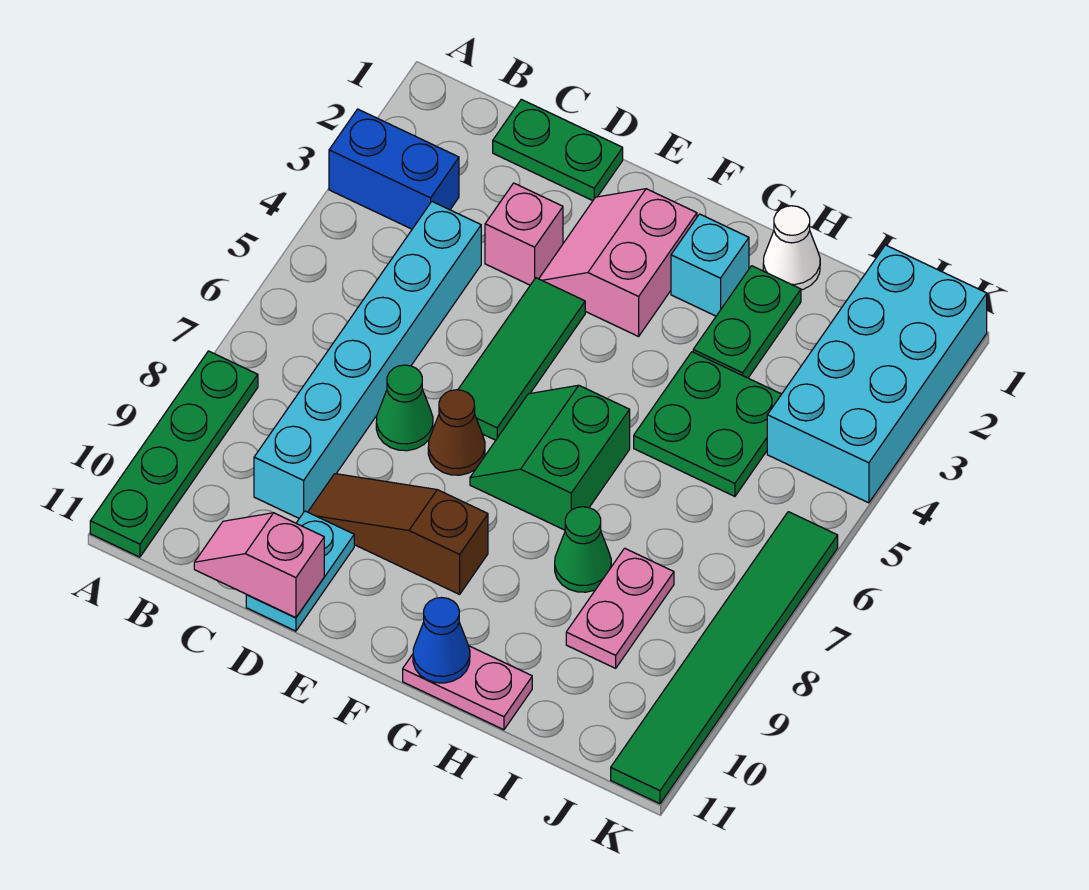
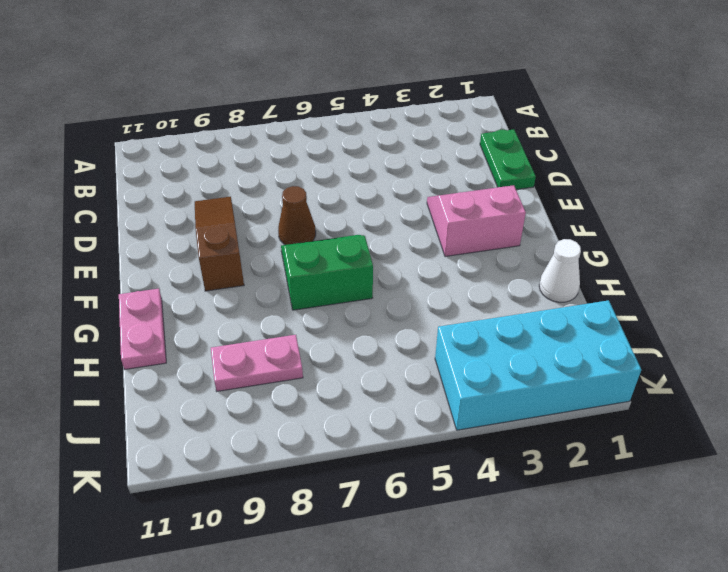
none -> blue 1x2 brick [329,109,459,229]
none -> green 1x4 plate [90,351,258,557]
none -> cyan 1x6 brick [254,202,481,518]

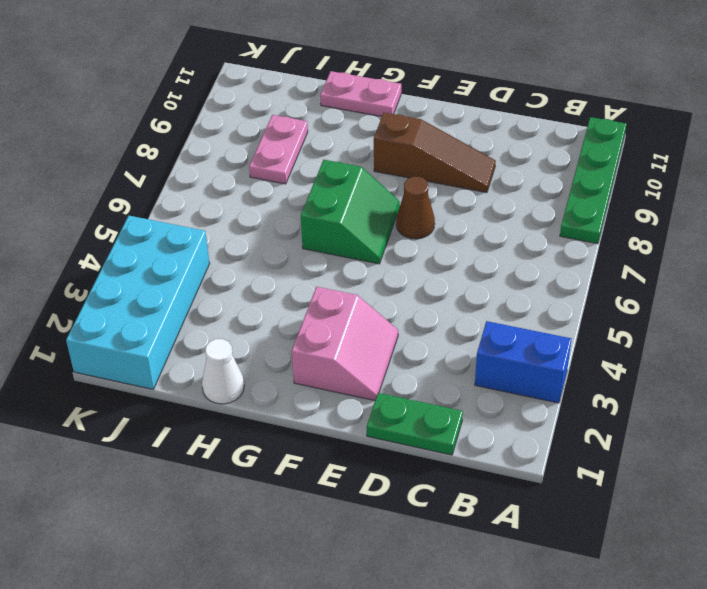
none -> cyan 1x6 brick [254,202,481,518]
none -> pink 1x1 brick [485,183,563,285]
none -> green 1x1 cone [376,365,433,451]

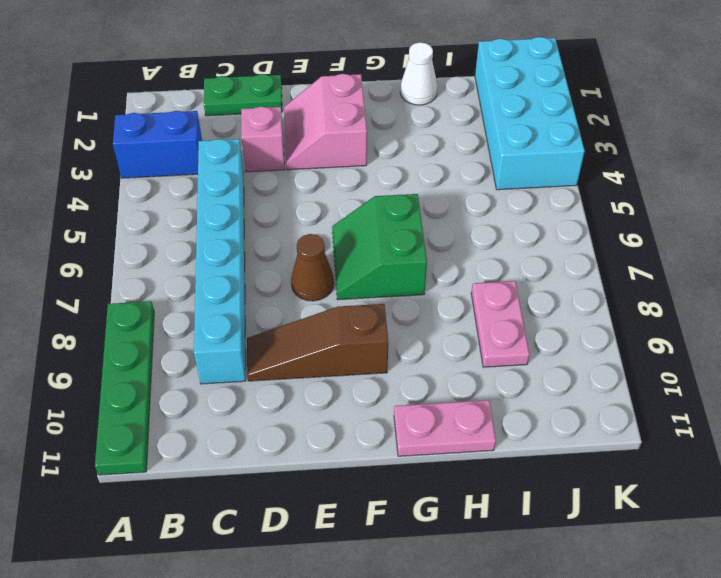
none -> green 1x1 cone [376,365,433,451]
none -> cyan 1x2 plate [246,511,354,631]
none -> green 1x3 tile [458,278,585,440]

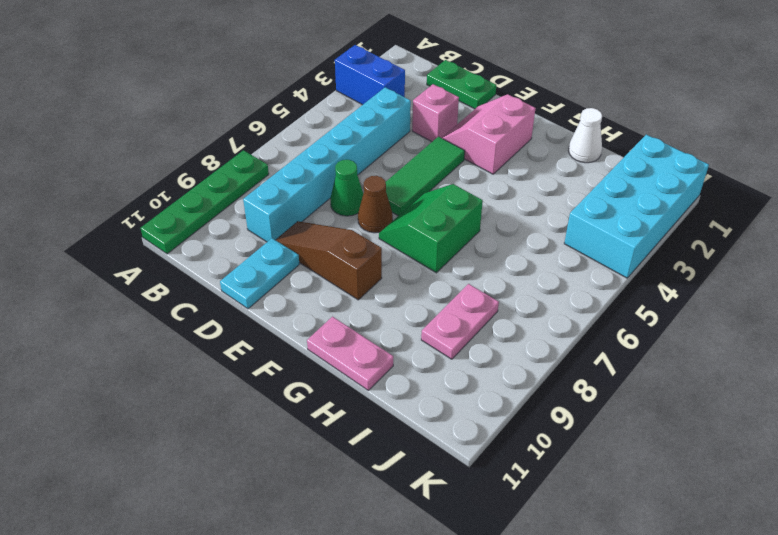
none -> cyan 1x1 brick [671,214,749,316]
none -> green 1x2 plate [693,266,801,378]
none -> green 2x2 plate [634,352,781,496]

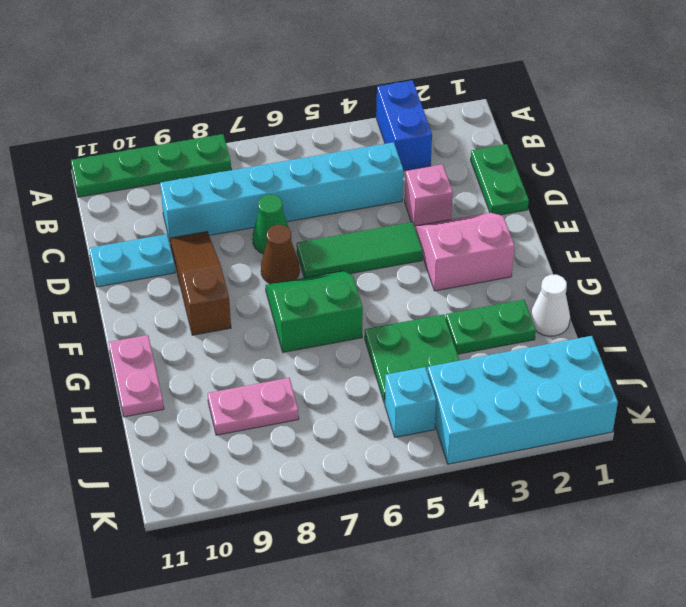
cyan 1x1 brick [385,367,436,437] -> cyan 1x1 brick moved to [671,214,749,316]
none -> green 1x1 cone [555,507,611,592]
none -> green 1x6 tile [611,512,838,804]
none -> pink 1x2 slope [194,513,324,618]

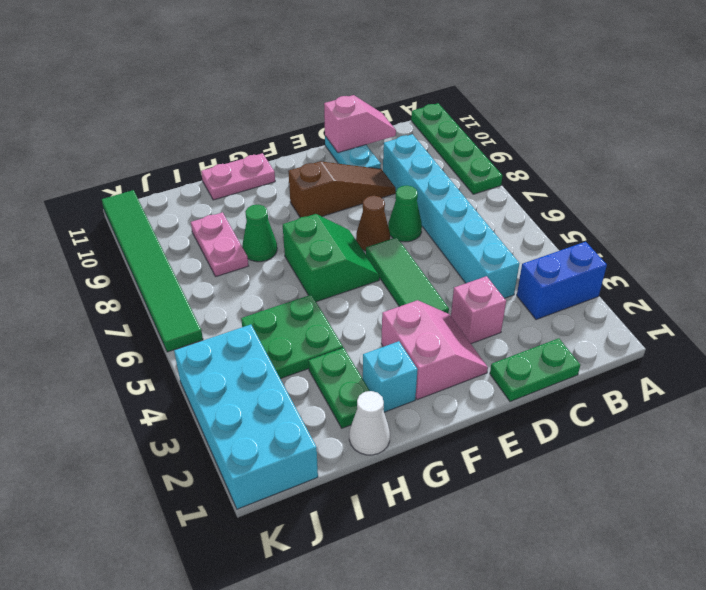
none -> blue 1x1 cone [413,598,470,683]

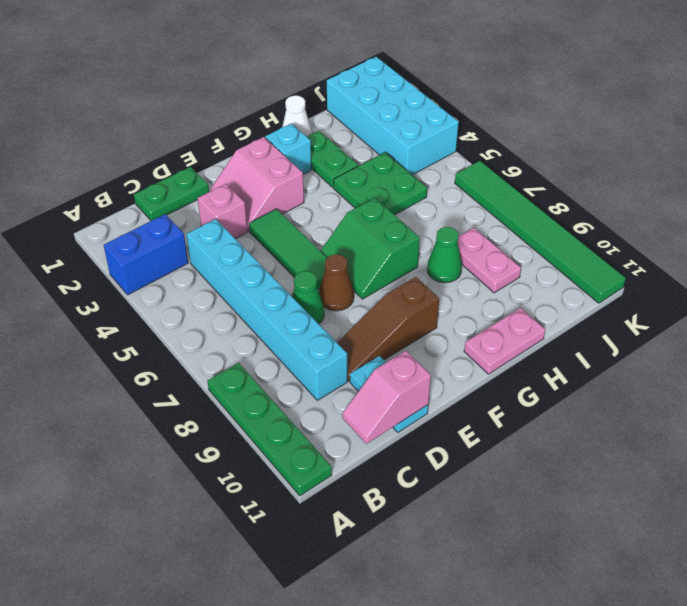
none -> blue 1x1 cone [413,598,470,683]

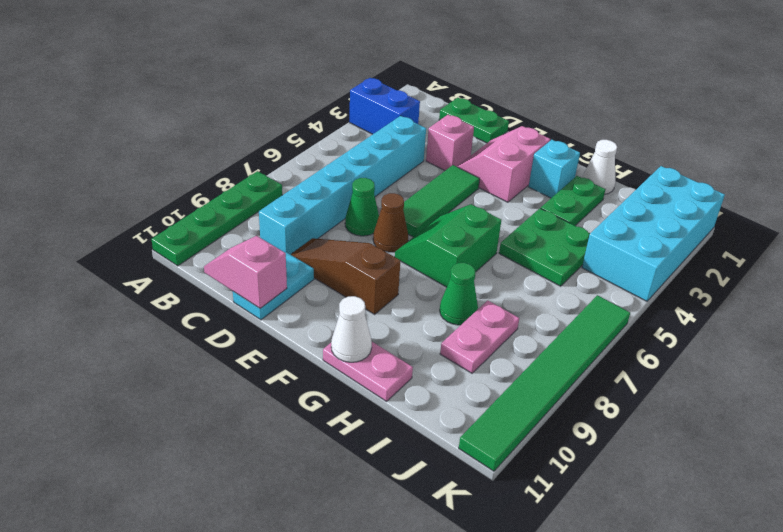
white 1x1 cone [331,296,372,362] -> blue 1x1 cone [413,598,470,683]

